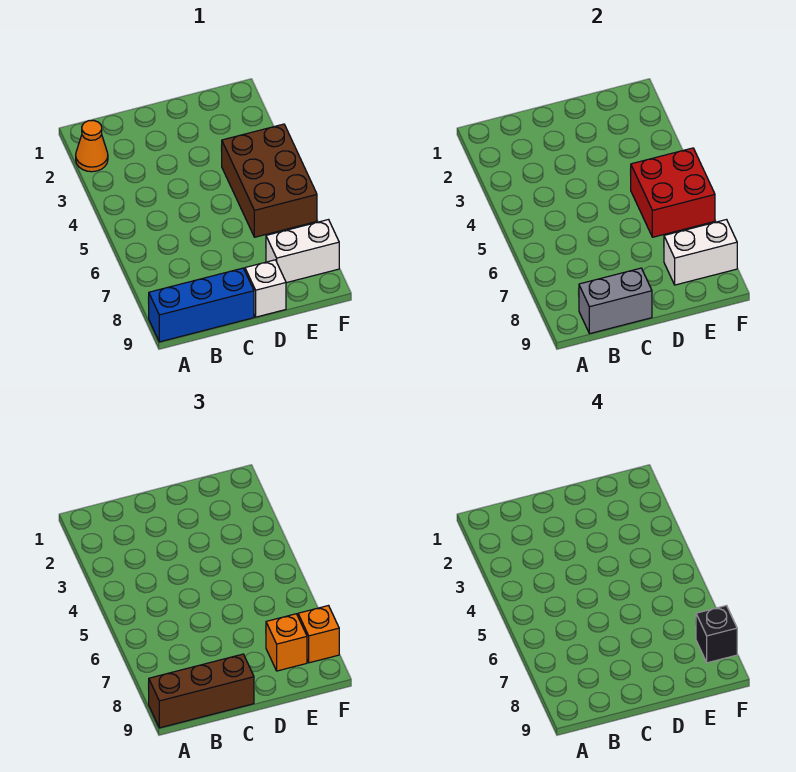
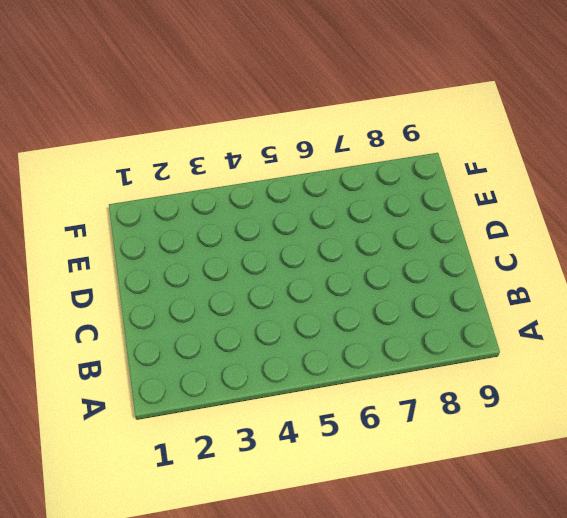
none -> orange 1x1 cone [76,120,108,172]
none -> blue 1x3 brick [149,268,254,342]
none -> white 1x1 brick [245,260,286,317]

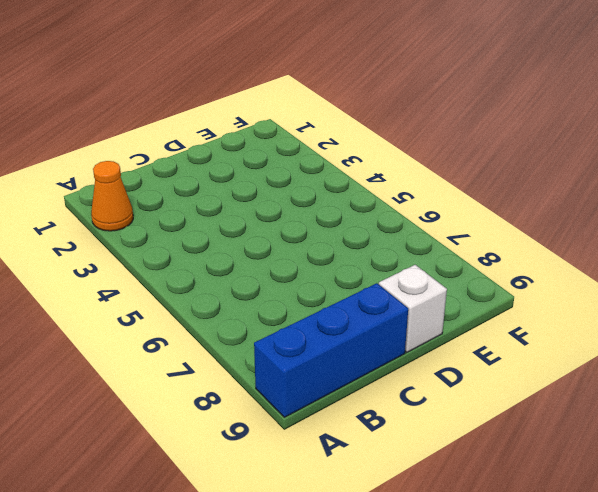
none -> brown 2x3 brick [221,124,317,237]
none -> white 1x2 brick [266,220,339,283]
none -> grey 1x2 brick [579,268,652,334]

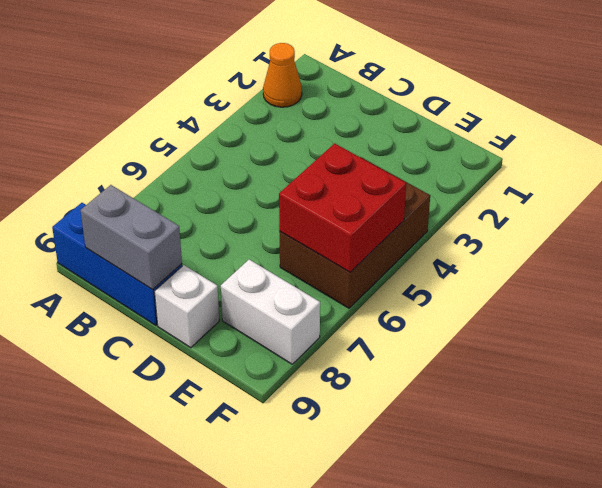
none -> white 1x2 brick [664,220,737,285]
none -> brown 1x3 brick [149,654,254,728]
none -> orange 1x1 brick [266,614,307,671]

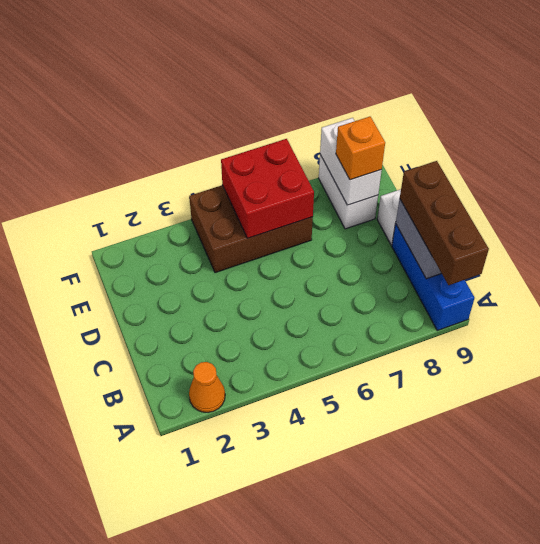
none -> orange 1x1 brick [298,606,339,663]
none -> black 1x1 brick [696,606,737,663]

